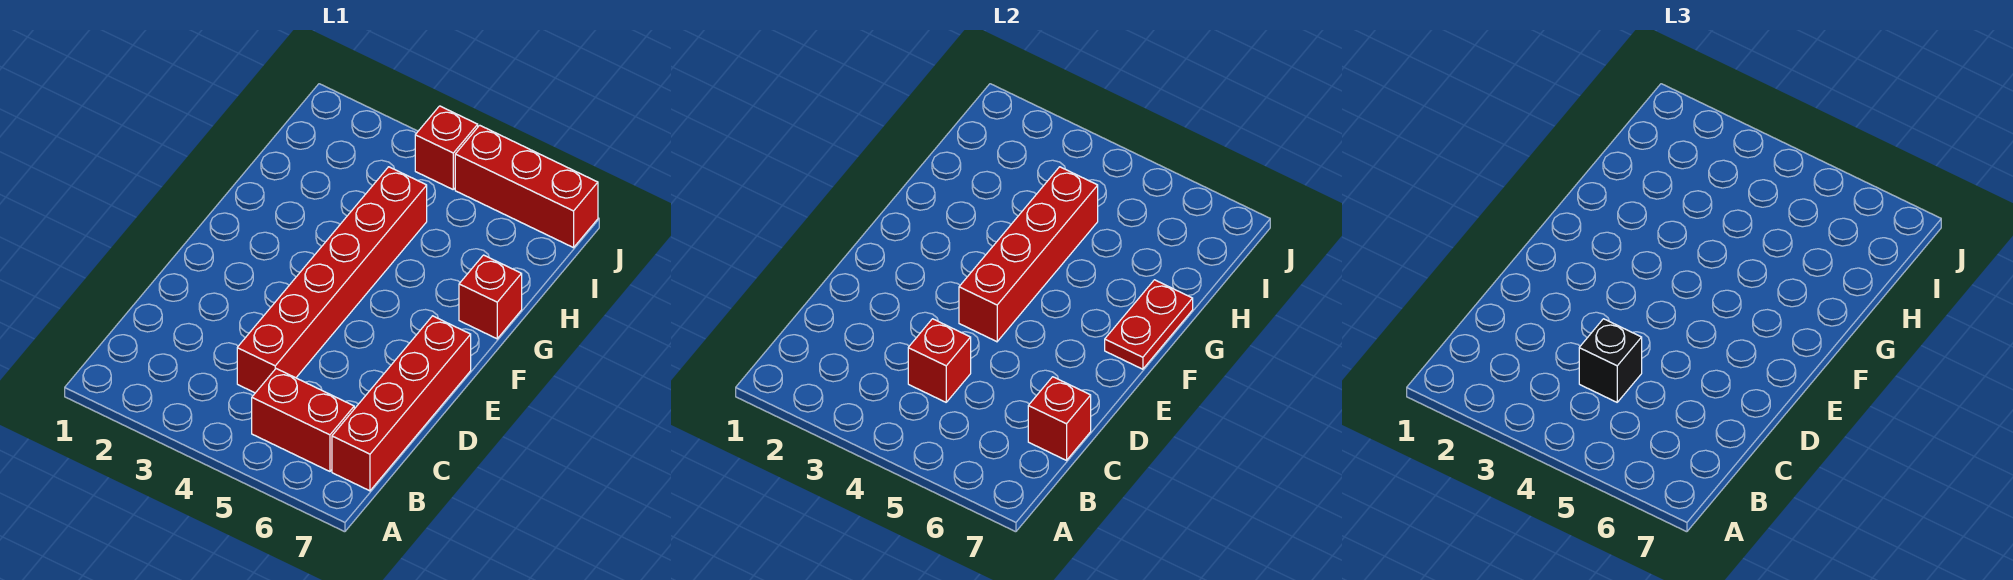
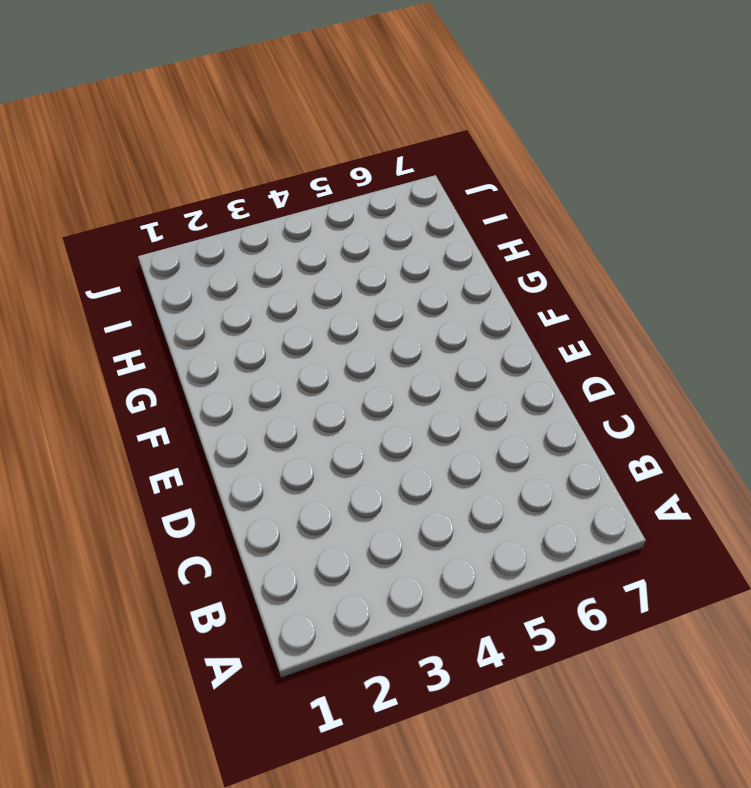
none -> red 1x2 brick [252,369,354,471]
none -> red 1x4 brick [332,316,471,491]

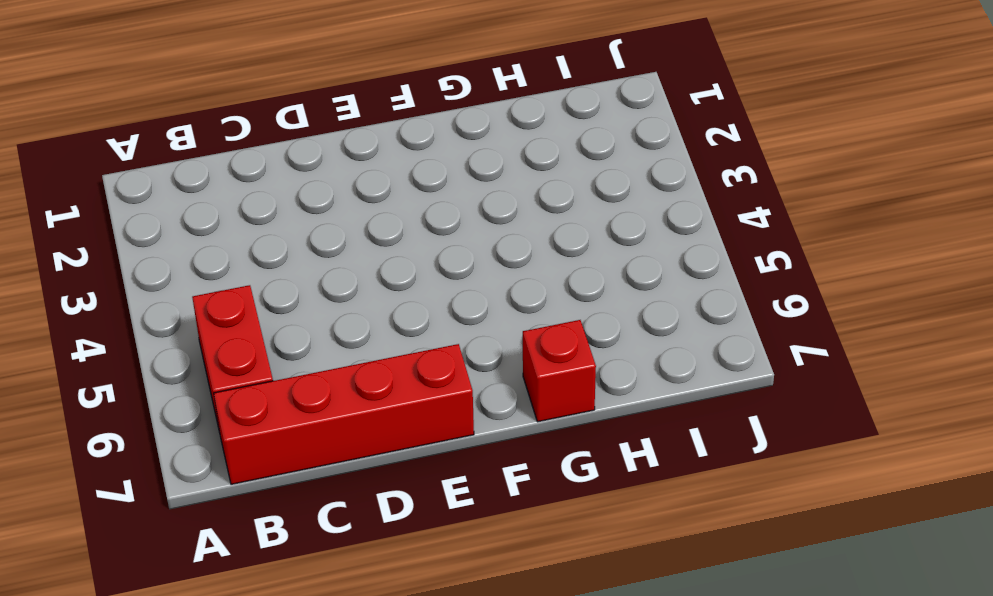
none -> red 1x6 brick [237,167,427,393]
none -> red 1x1 brick [415,106,478,189]

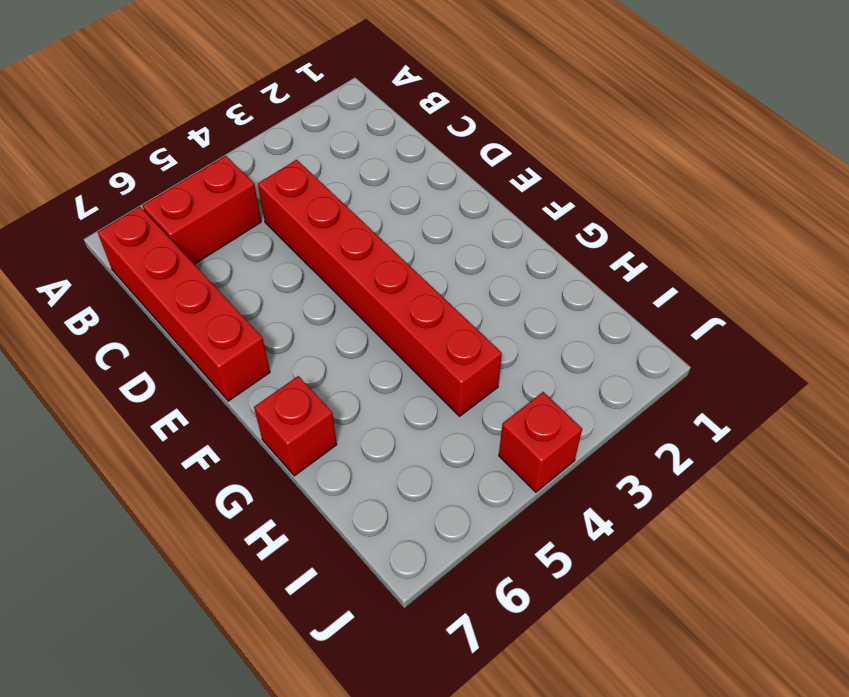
none -> red 1x3 brick [455,125,598,248]
none -> red 1x1 brick [908,319,971,402]

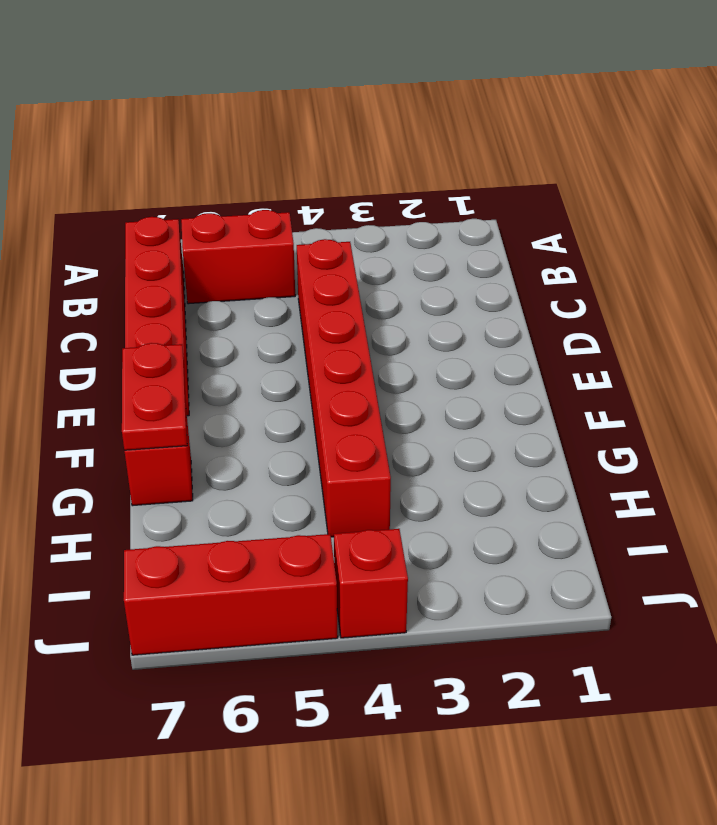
none -> red 1x1 brick [908,319,971,402]
none -> red 1x1 brick [1028,377,1091,460]

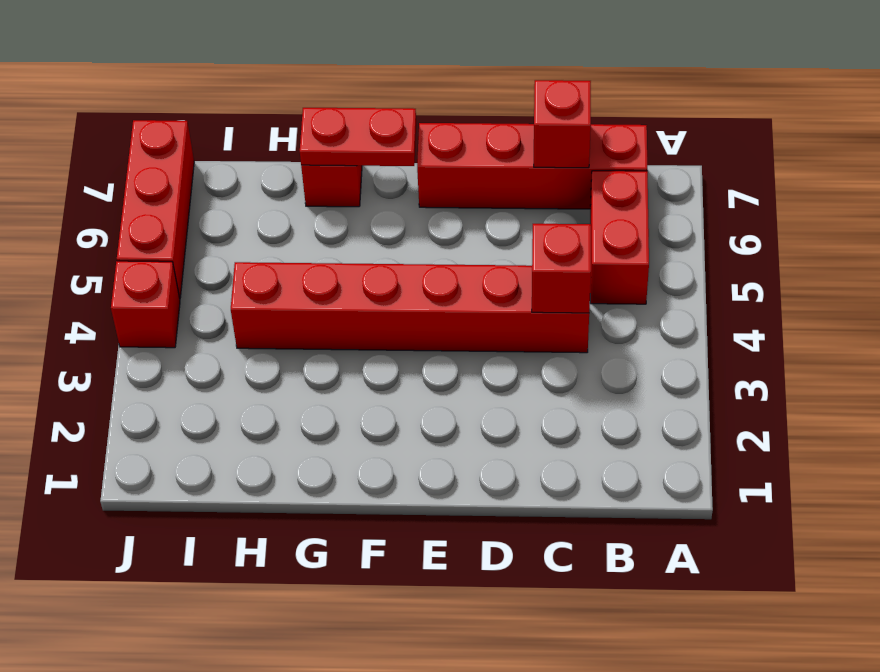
none -> red 1x4 brick [959,167,1098,342]
none -> black 1x1 brick [1579,319,1642,402]

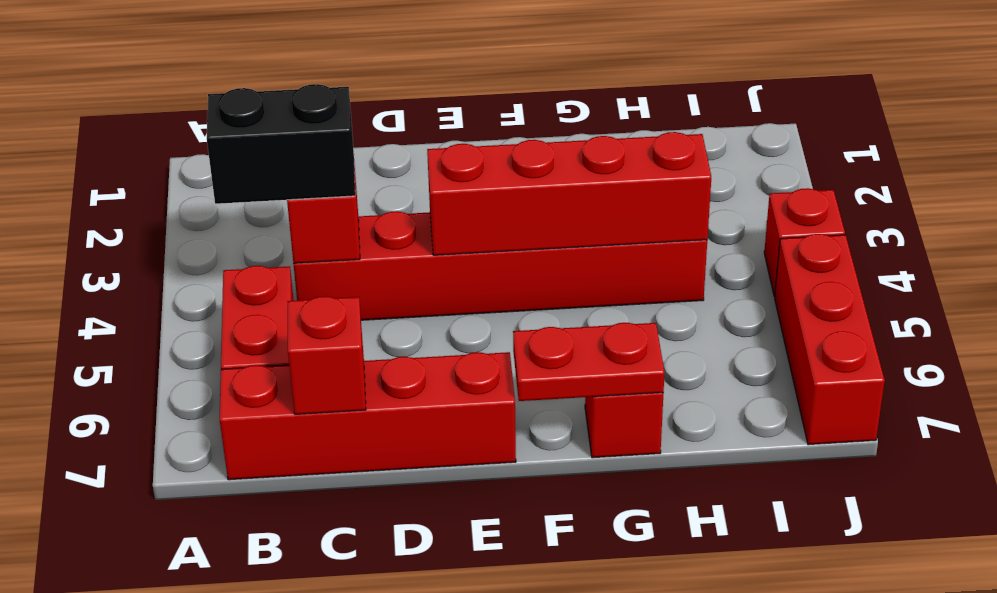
black 1x2 brick [207,84,355,204] -> black 1x1 brick [1579,319,1642,402]

